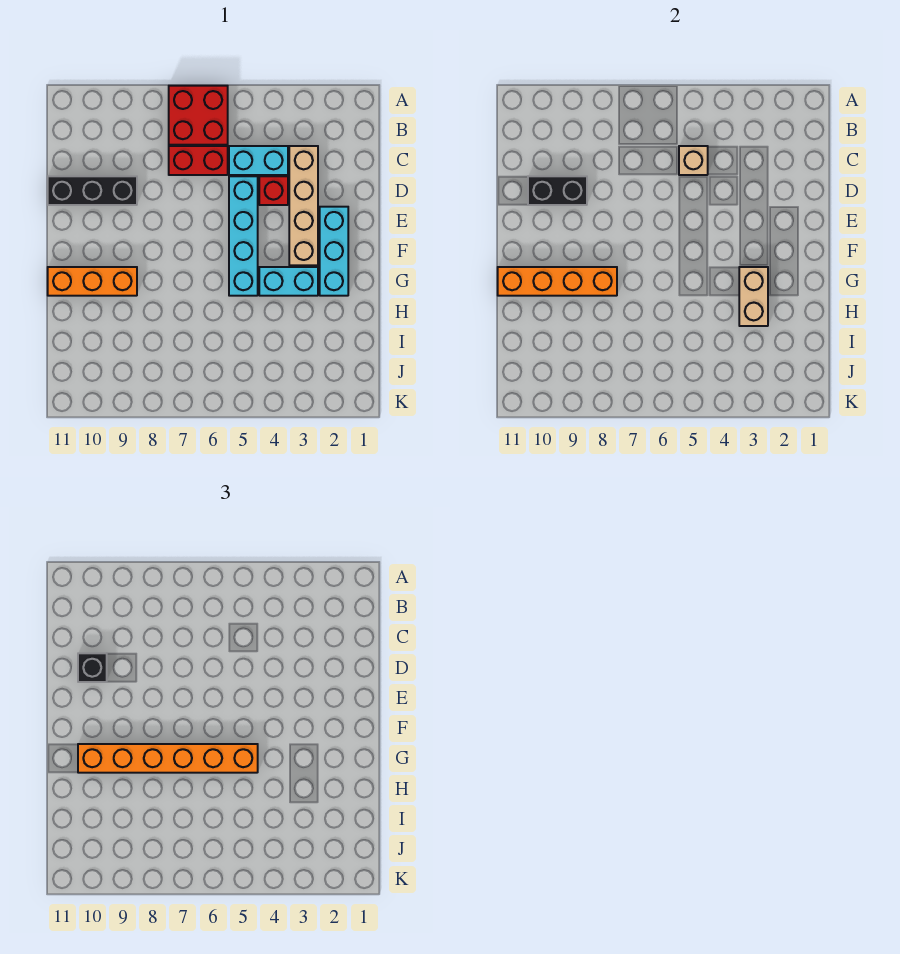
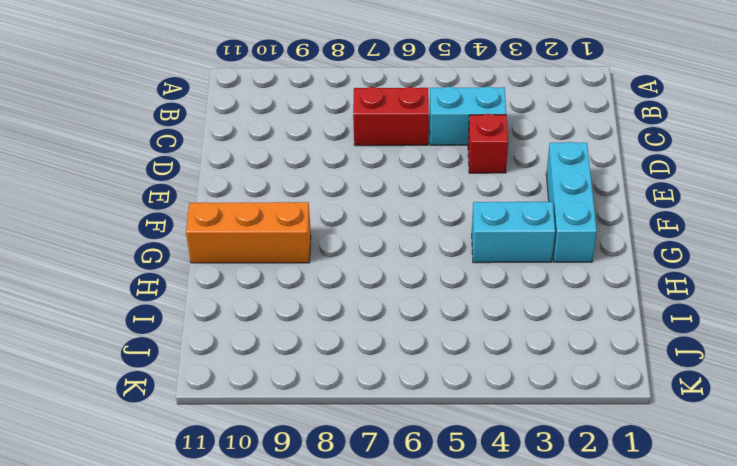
none -> red 2x2 brick [169,86,228,145]
none -> tan 1x4 brick [289,146,318,265]
none -> cyan 1x4 brick [229,176,258,296]

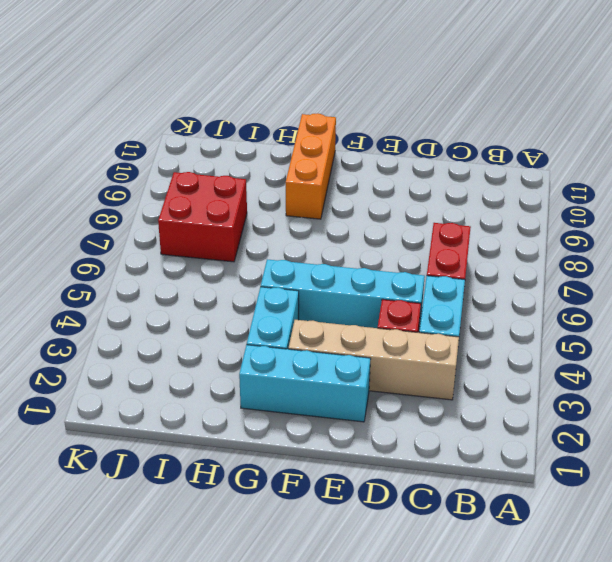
red 2x2 brick [158,172,247,262] -> red 2x2 brick moved to [169,86,228,145]
none -> black 1x3 brick [48,176,137,205]
none -> tan 1x1 brick [679,146,708,175]
none -> black 1x2 brick [528,176,587,205]

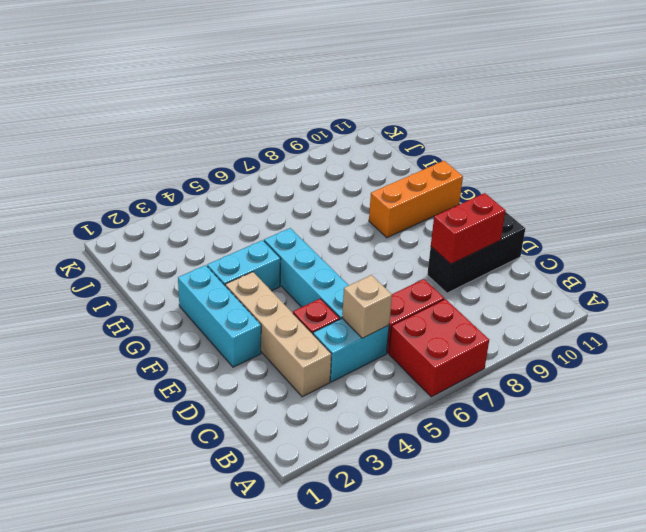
red 1x2 brick [431,193,506,264] -> black 1x2 brick [528,176,587,205]
none -> tan 1x2 brick [739,267,768,326]
none -> orange 1x4 brick [498,267,617,296]
none -> black 1x1 brick [78,653,107,682]

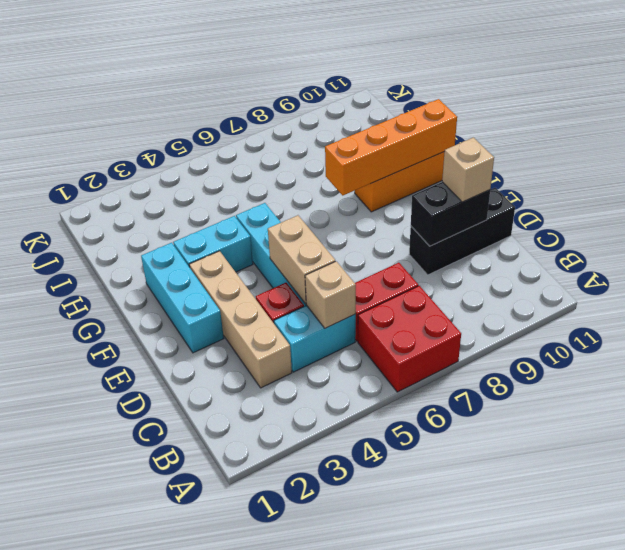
tan 1x2 brick [268,215,335,304] -> tan 1x2 brick moved to [739,267,768,326]
tan 1x1 brick [442,137,494,202] -> black 1x1 brick [78,653,107,682]
none -> orange 1x6 brick [78,744,258,773]

